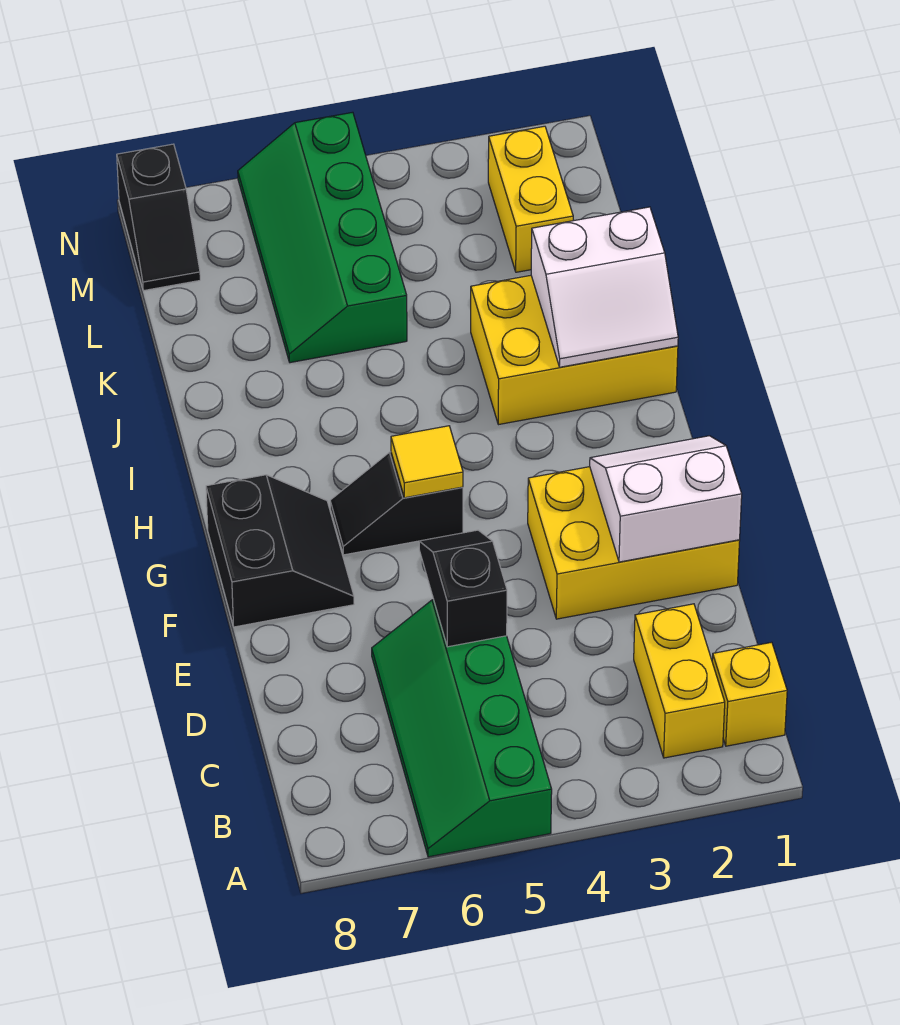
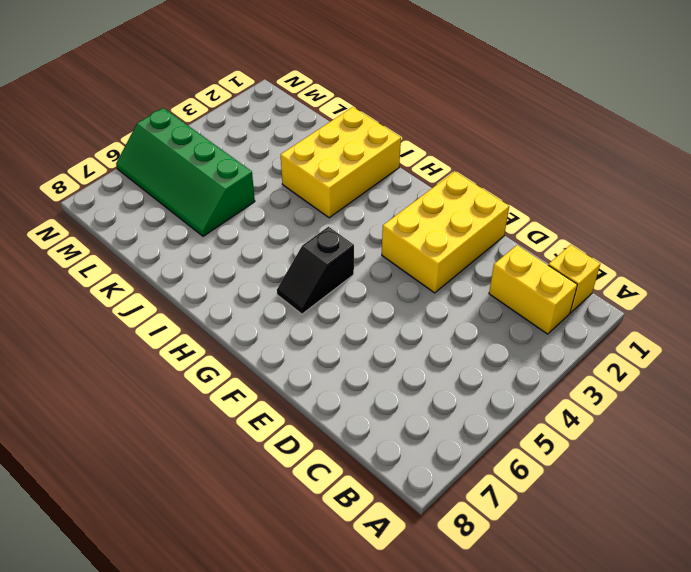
none -> green 2x4 slope [372,600,552,857]
none -> black 2x2 slope [206,475,354,627]
none -> yellow 1x2 brick [488,126,573,272]

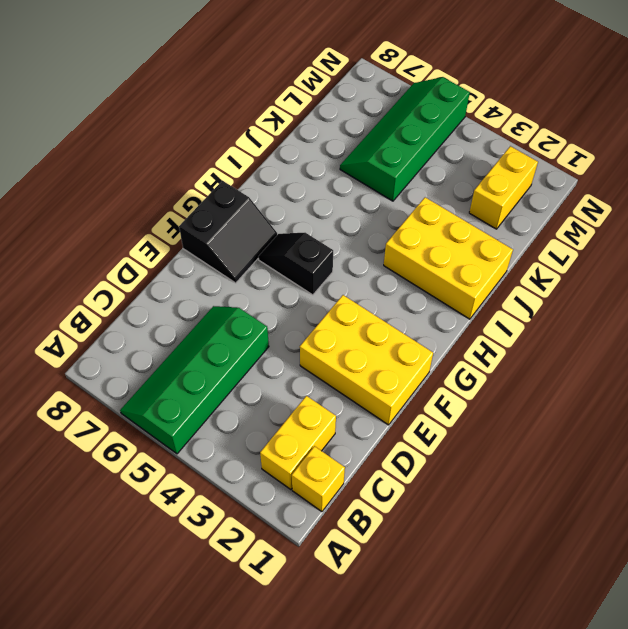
none -> black 1x2 slope [117,144,200,291]
none -> black 1x2 slope [419,530,507,647]
none -> white 2x2 slope [590,436,742,562]

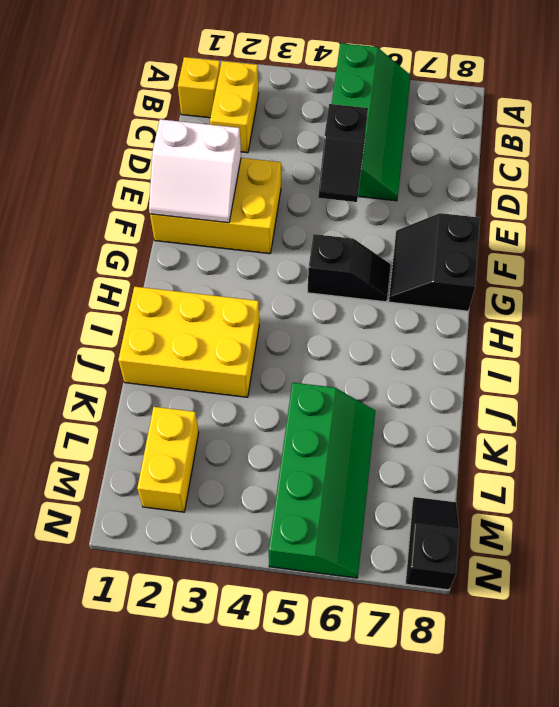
none -> yellow 1x1 tile [391,426,463,498]
none -> white 2x2 slope [531,207,678,367]

